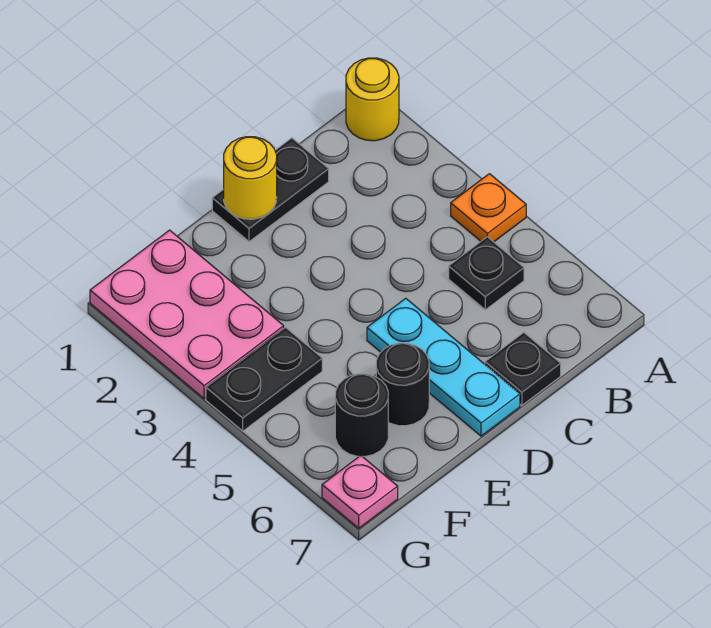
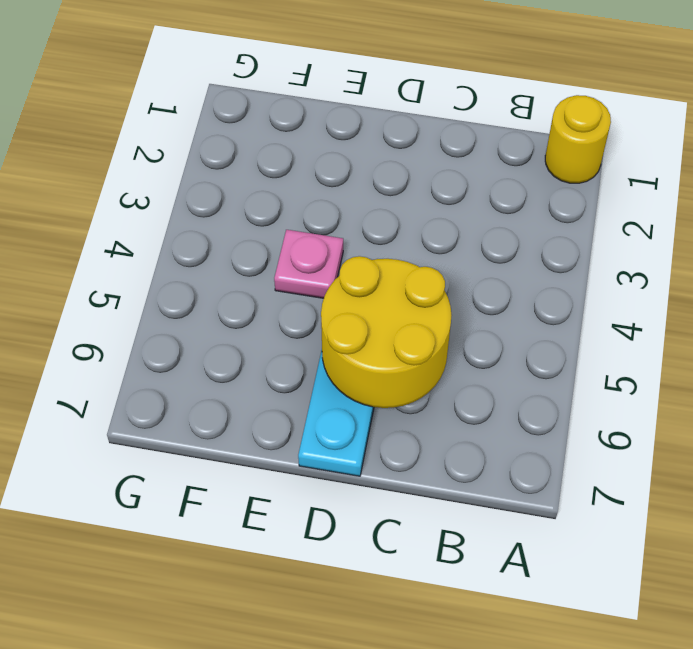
yellow 2x2 round brick [321,256,452,408] -> none
pink 1x1 plate [274,230,343,298] -> pink 1x1 plate moved to [322,456,398,528]
none -> orange 1x1 plate [451,174,526,242]
none -> black 1x1 plate [449,237,524,310]
none -> black 1x2 plate [212,138,329,242]

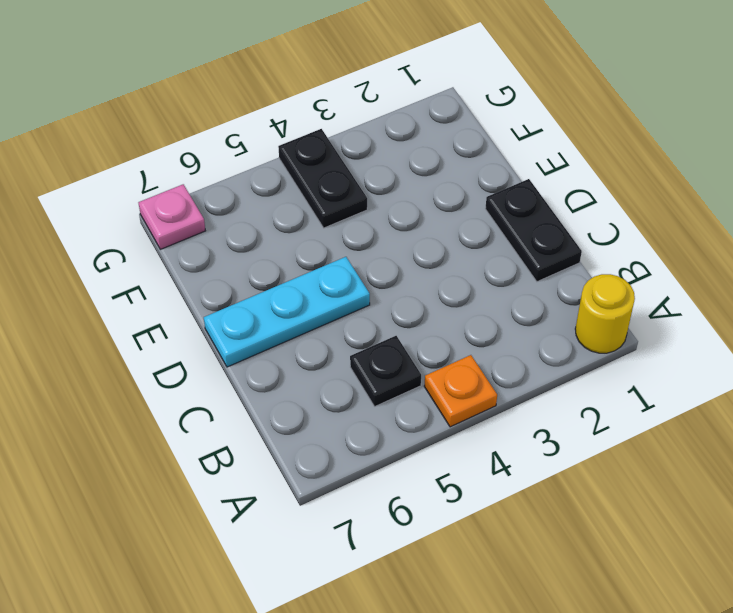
none -> black 1x1 plate [485,333,561,405]
none -> black 1x1 round brick [376,343,429,426]
none -> pink 2x3 plate [90,230,284,399]

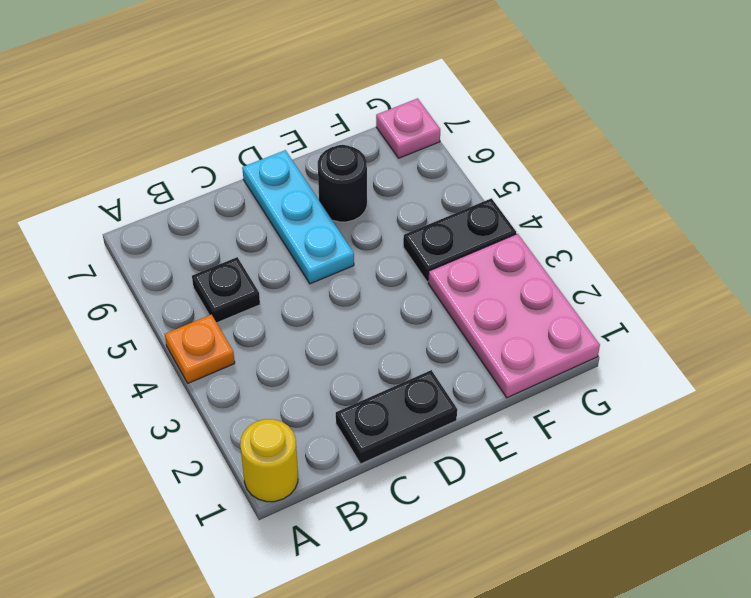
none -> black 1x1 plate [485,333,561,405]
none -> black 1x1 round brick [335,374,388,456]
none -> yellow 1x1 round brick [224,137,277,219]

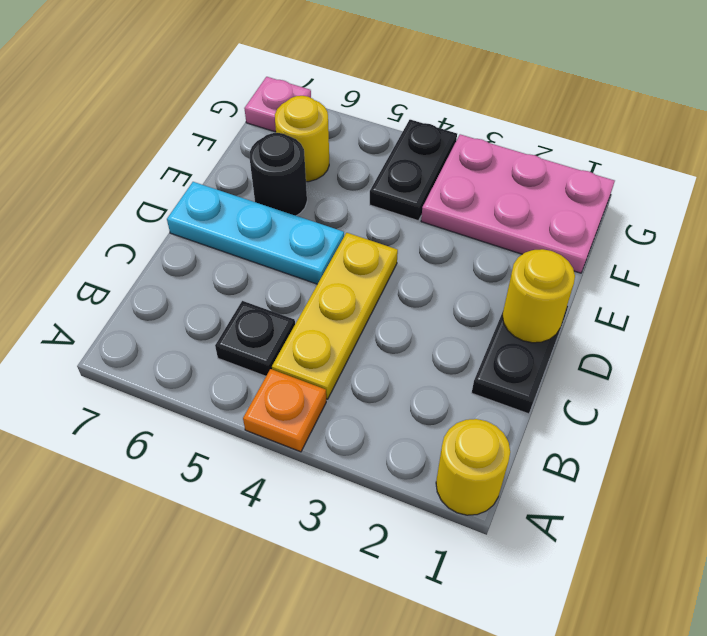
yellow 1x3 plate [272,233,398,399] -> none
yellow 1x1 round brick [275,96,329,182] -> black 1x1 round brick [335,374,388,456]
none -> black 1x1 plate [485,333,561,405]

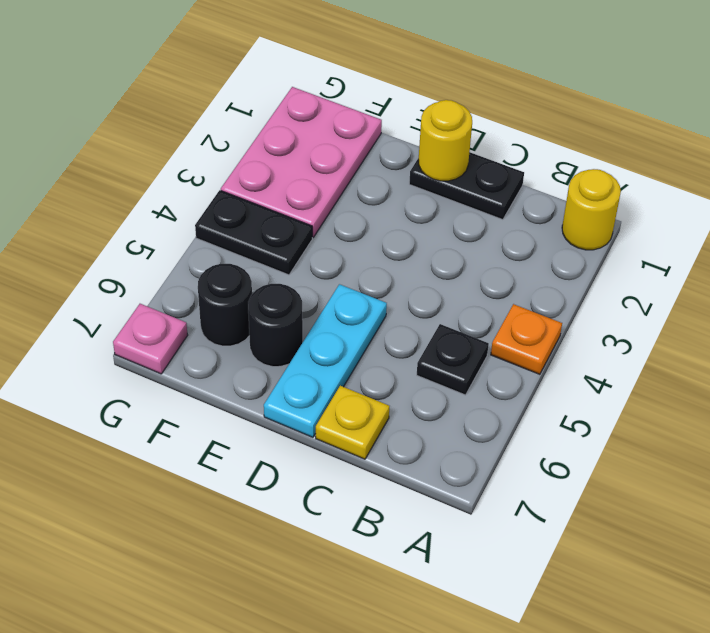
yellow 1x1 plate [316,386,390,459] -> black 1x1 plate [485,333,561,405]

